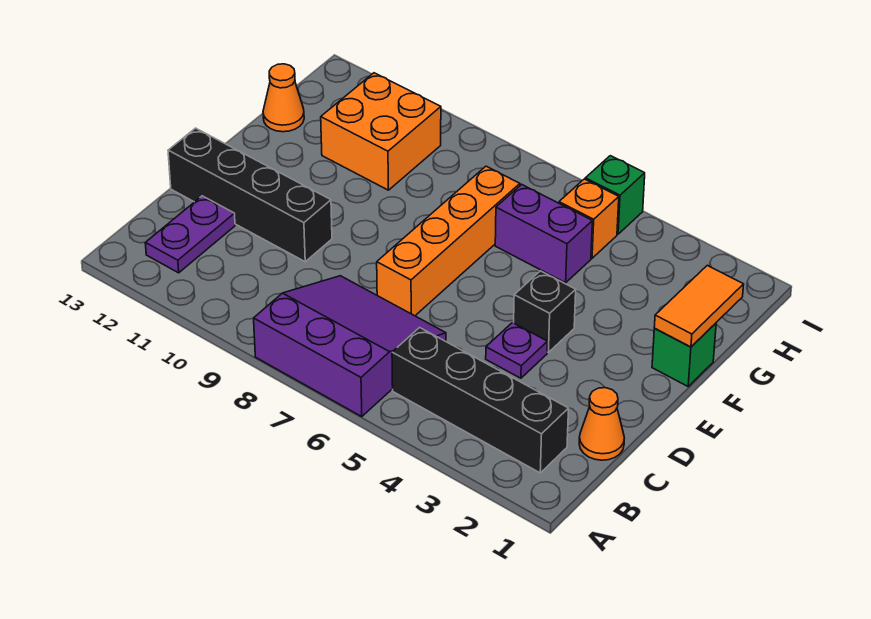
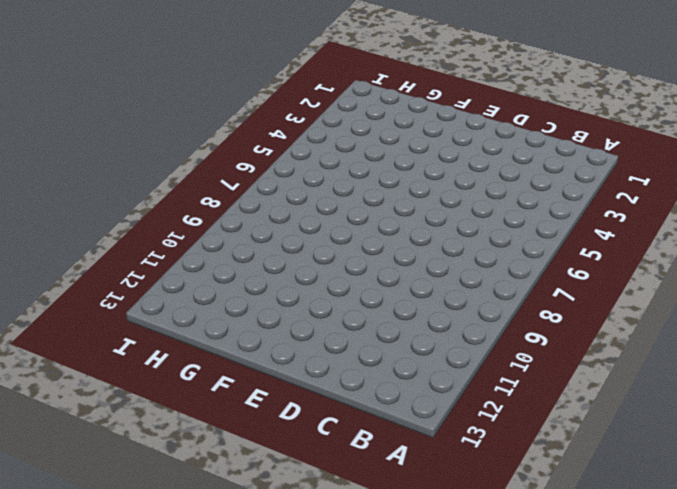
none -> purple 3x3 slope [254,276,446,417]
none -> black 1x4 brick [392,328,569,473]
none -> purple 1x2 plate [145,196,235,273]

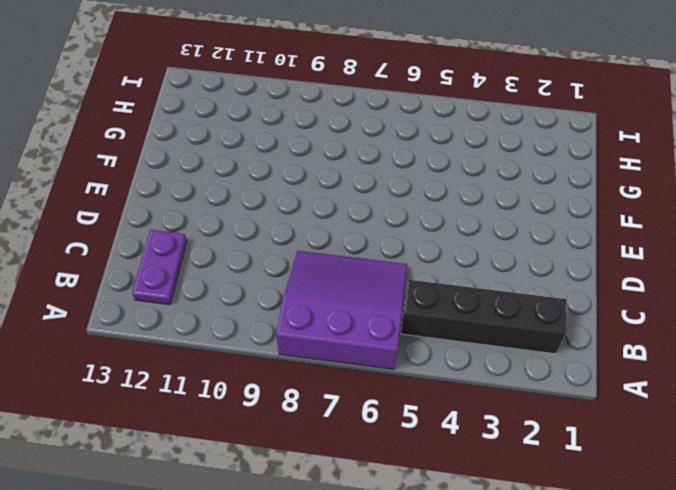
none -> orange 1x1 cone [579,388,624,460]
none -> purple 1x1 plate [486,323,548,378]
none -> orange 1x4 brick [377,166,520,316]

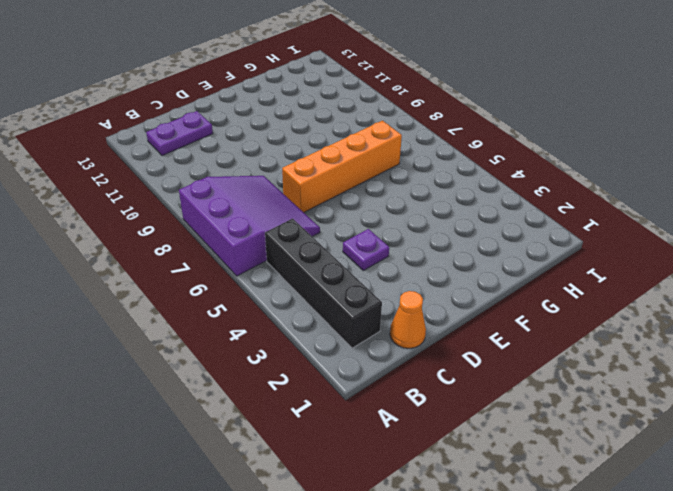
none -> black 1x4 brick [168,128,332,262]
none -> black 1x1 brick [514,271,576,352]
none -> green 1x1 brick [652,323,716,386]

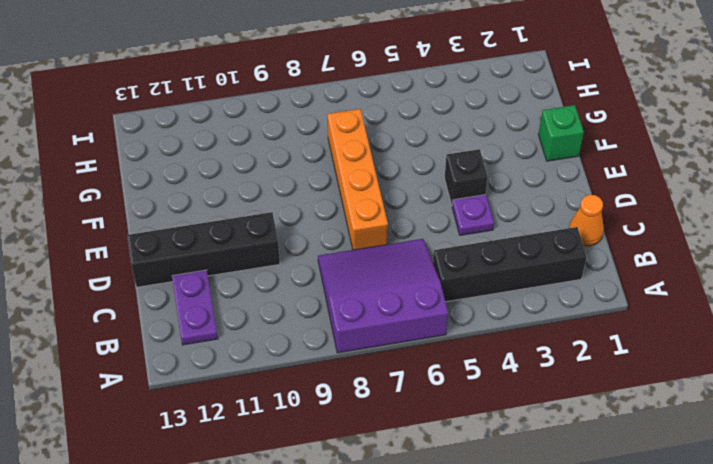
none -> purple 1x2 brick [495,184,592,283]
none -> orange 2x2 brick [321,73,441,190]
none -> orange 1x1 cone [263,64,304,132]

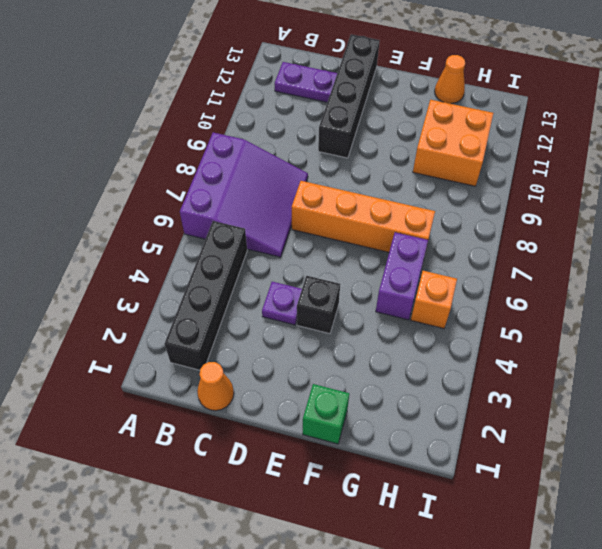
none -> green 1x1 brick [585,156,645,234]
none -> orange 1x2 tile [654,265,744,347]

